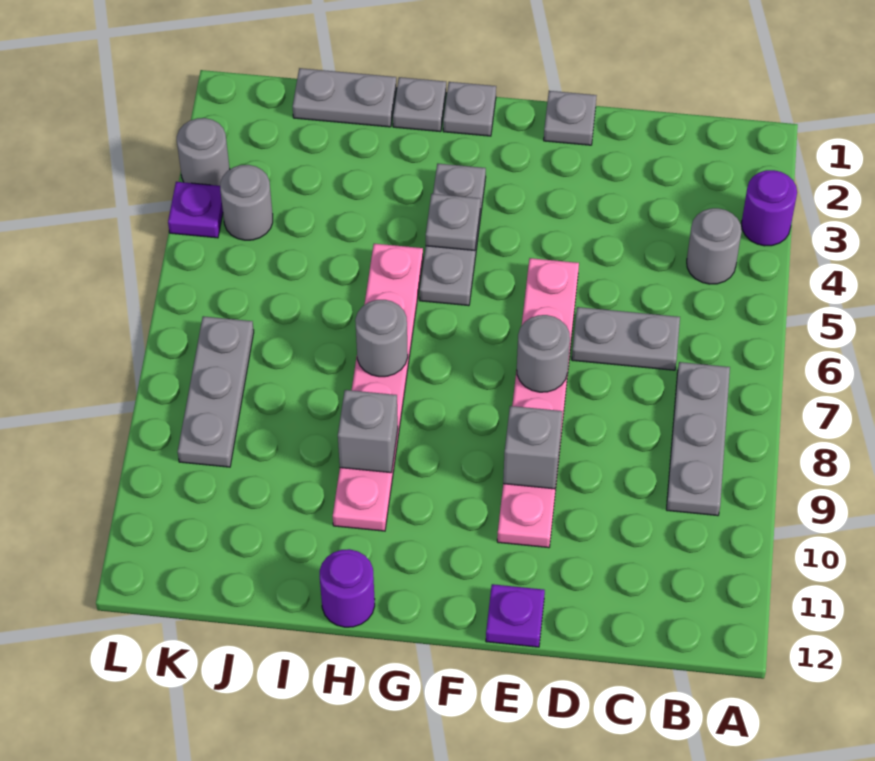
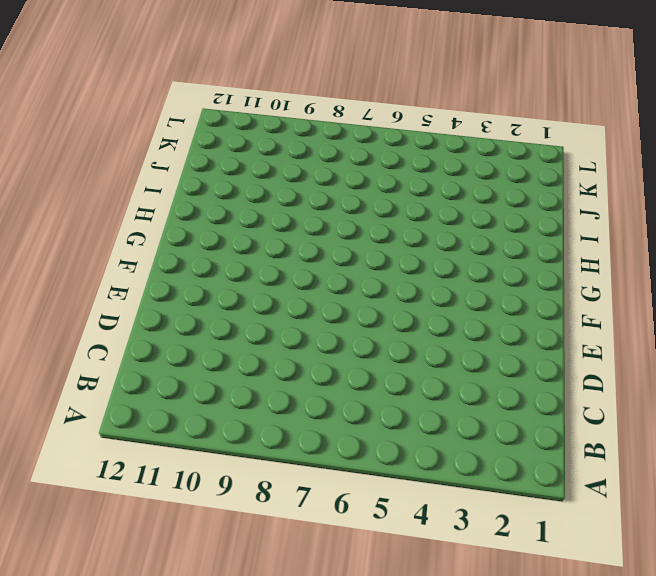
none -> purple 1x1 round brick [741,170,797,246]
none -> grey 1x1 round brick [687,208,742,284]
none -> grey 1x3 plate [666,362,730,516]

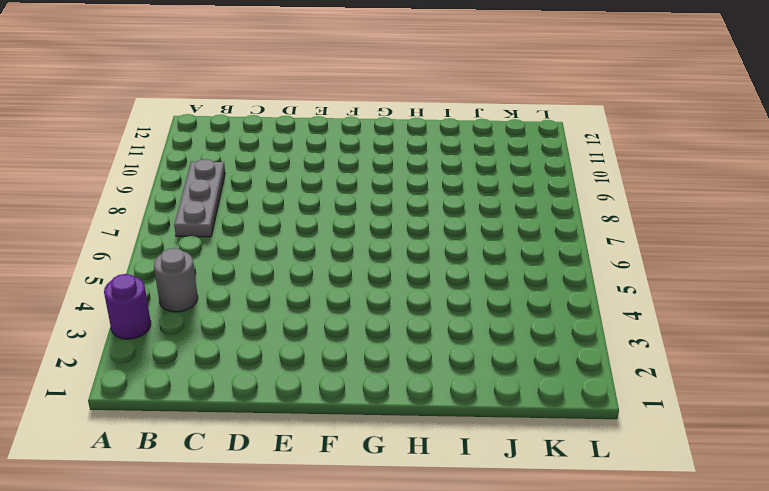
none -> grey 1x2 plate [572,307,680,370]
none -> grey 1x1 plate [544,91,597,145]
none -> pink 1x6 plate [497,258,579,548]

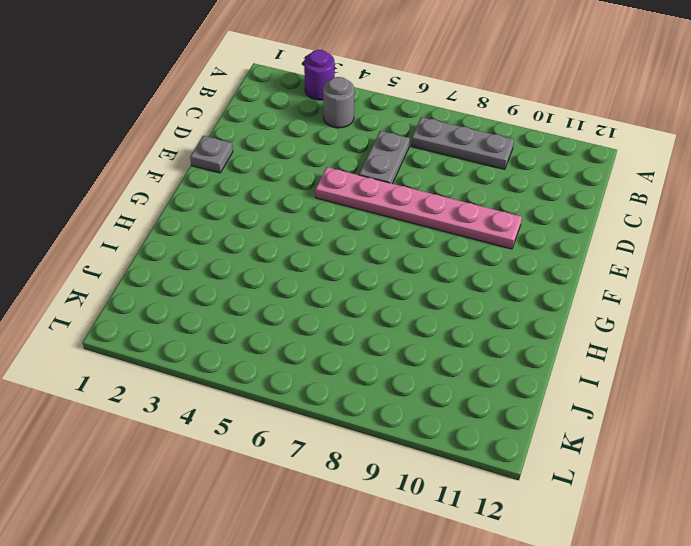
none -> purple 1x1 plate [486,584,545,647]
none -> grey 1x1 plate [443,82,496,136]
none -> grey 1x3 plate [420,164,486,306]

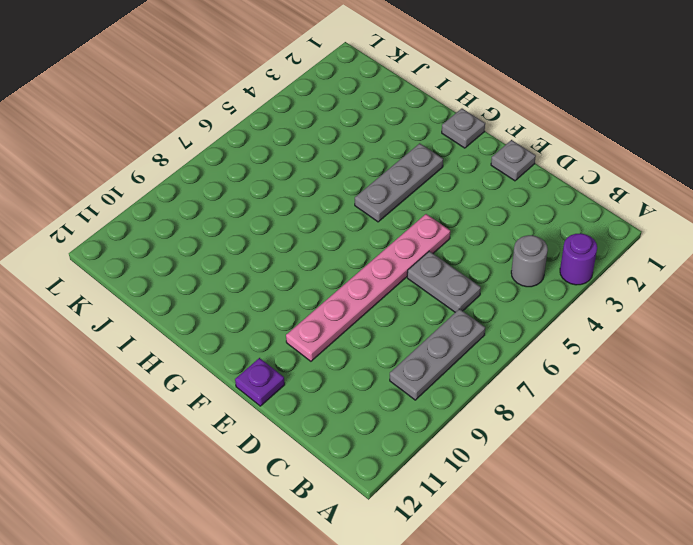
none -> grey 1x1 plate [393,77,446,132]
none -> pink 1x6 plate [333,244,423,531]
none -> purple 1x1 round brick [320,549,375,627]

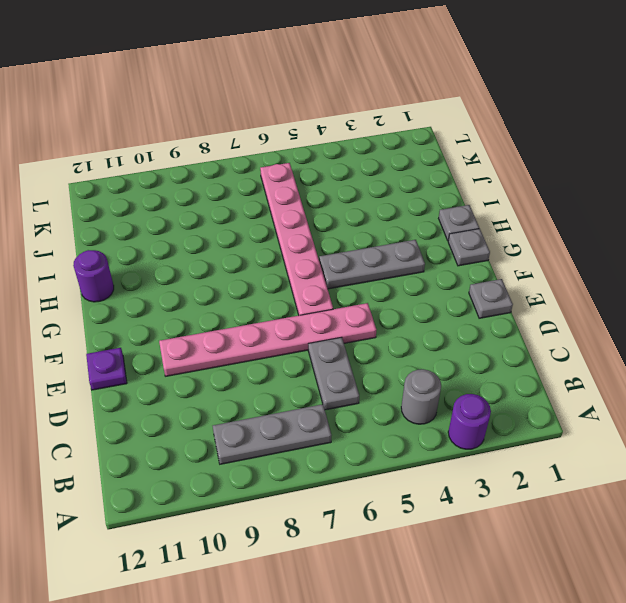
pink 1x6 plate [260,163,333,315] -> pink 1x6 plate turned to [333,244,423,531]
none -> grey 1x2 plate [293,68,397,127]
none -> grey 1x1 round brick [220,165,273,240]
none -> grey 1x3 plate [178,316,254,467]

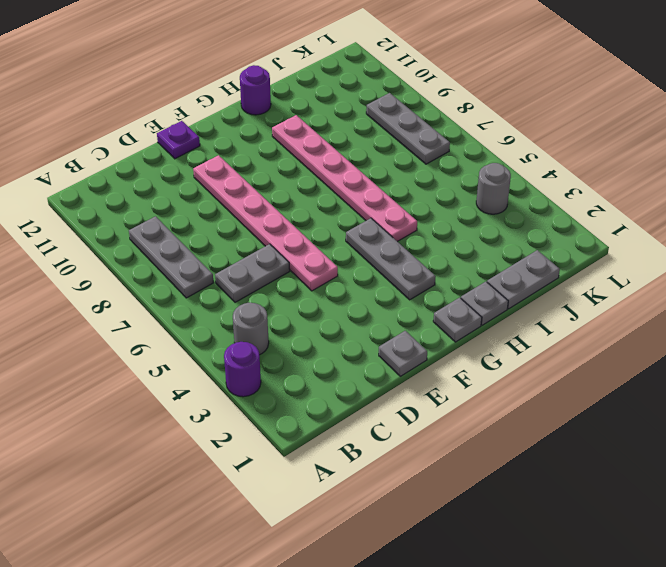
none -> grey 1x1 round brick [177,118,230,186]
none -> purple 1x1 plate [168,182,223,238]
none -> grey 1x1 round brick [517,315,570,392]

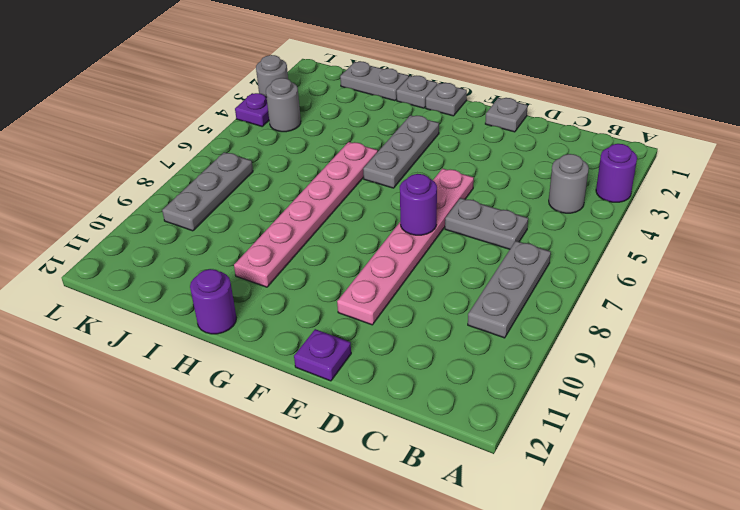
purple 1x1 round brick [400,174,437,235] -> grey 1x1 round brick [517,315,570,392]
none -> grey 1x1 brick [503,406,562,489]
none -> grey 1x1 plate [426,194,481,251]
none -> grey 1x1 round brick [355,300,408,377]

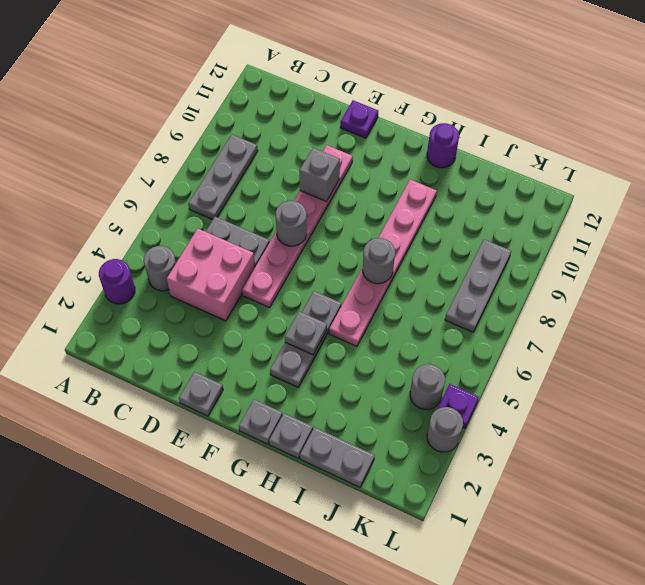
pink 2x2 brick [167,229,255,321] -> none
none -> grey 1x1 brick [338,390,398,473]

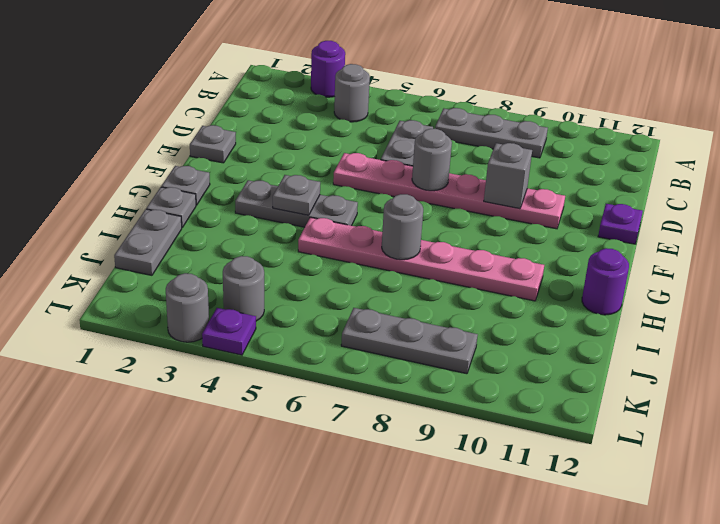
none -> grey 1x1 brick [338,390,398,473]

